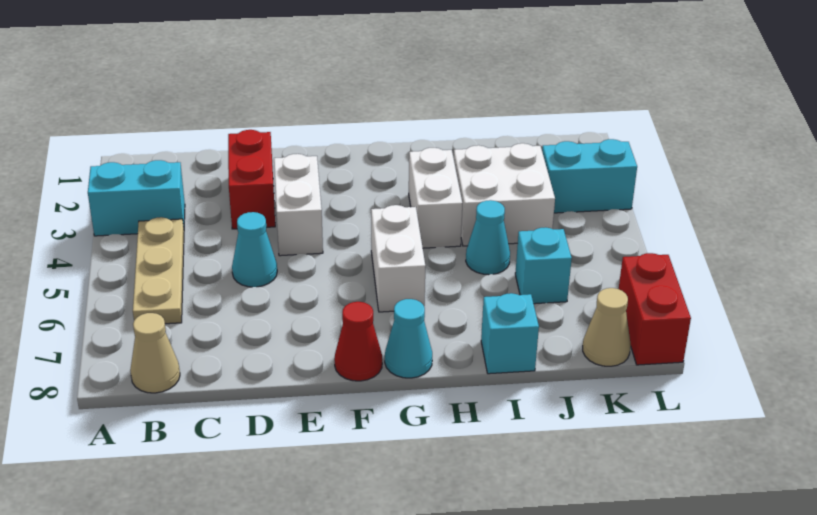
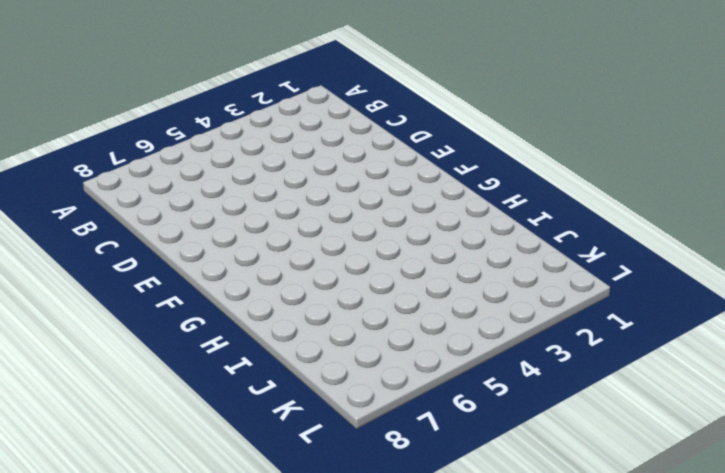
none -> cyan 1x2 brick [88,160,185,236]
none -> tan 1x3 plate [133,217,184,324]
none -> tan 1x1 cone [130,313,180,393]

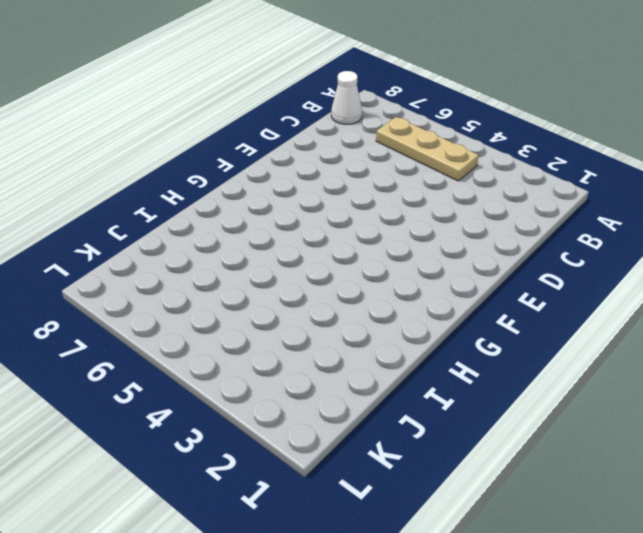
white 1x1 cone [331,71,362,124] -> tan 1x1 cone [130,313,180,393]
none -> cyan 1x2 brick [88,160,185,236]
none -> red 1x2 brick [228,130,275,229]
none -> cyan 1x1 cone [232,212,277,287]

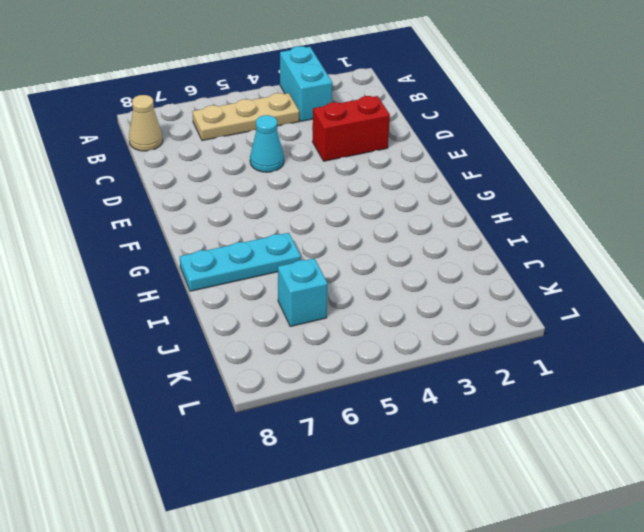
cyan 1x3 plate [180,233,301,291] -> none
none -> white 1x2 brick [274,154,323,256]
none -> red 1x1 cone [334,302,382,381]
none -> white 1x2 brick [371,205,425,312]

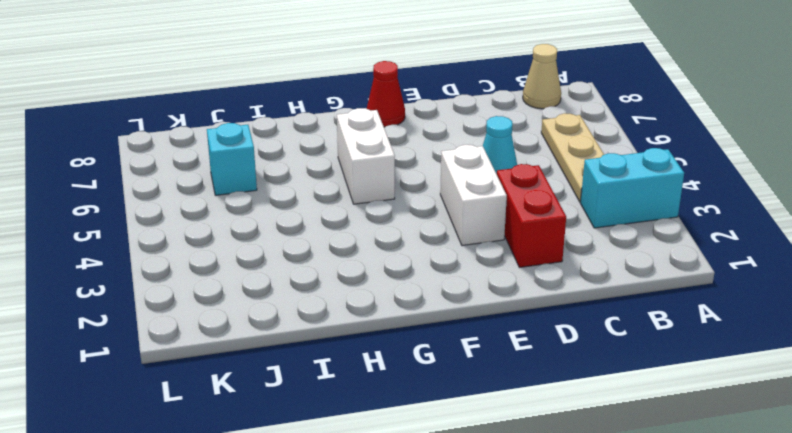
none -> cyan 1x1 cone [385,299,432,378]
none -> white 1x2 brick [409,148,462,248]
none -> white 2x2 brick [454,143,555,246]

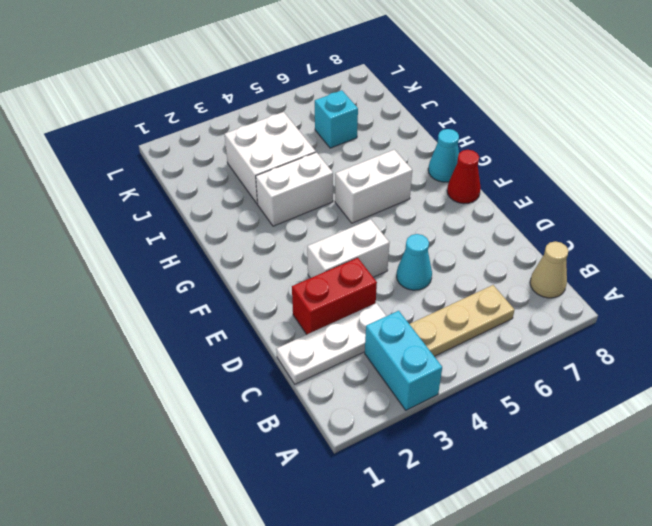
white 1x3 plate [276,303,386,384] -> none
none -> cyan 1x1 cone [466,200,510,275]
none -> cyan 1x1 brick [481,293,539,374]
none -> cyan 1x2 brick [542,139,637,213]

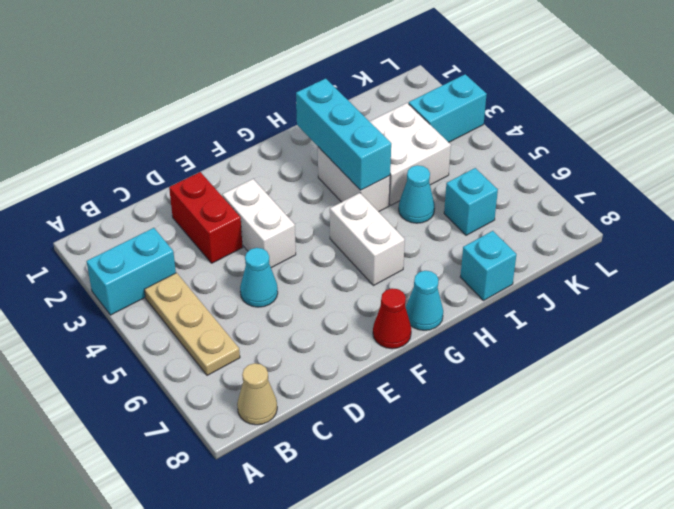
cyan 1x3 brick [296,79,391,190] -> none
none -> tan 1x1 cone [583,288,631,366]
none -> red 1x2 brick [619,253,691,365]

